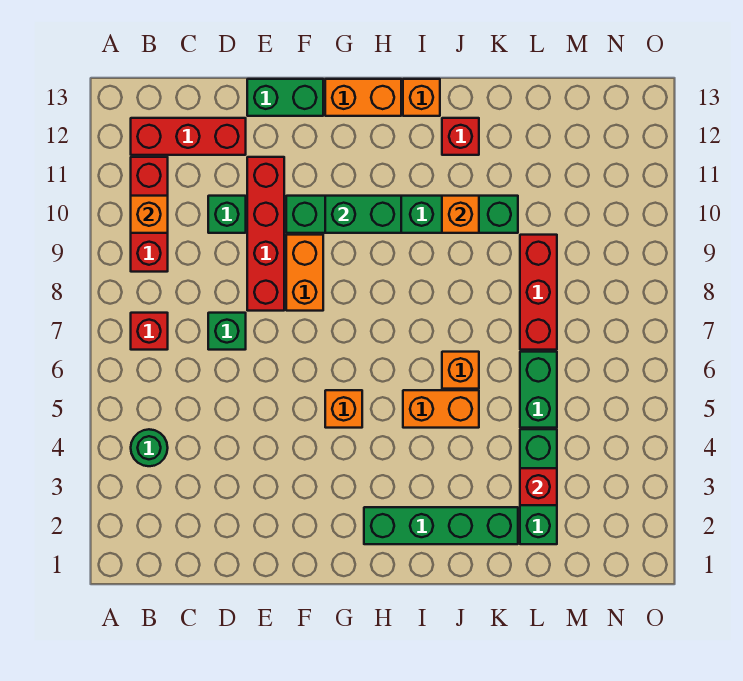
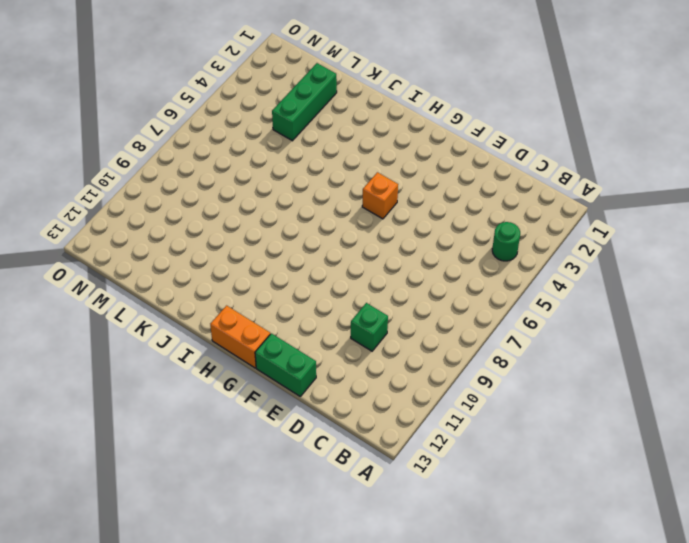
none -> red 1x1 brick [131,313,168,350]
none -> red 1x3 brick [131,157,168,272]
none -> red 1x3 brick [131,118,246,155]

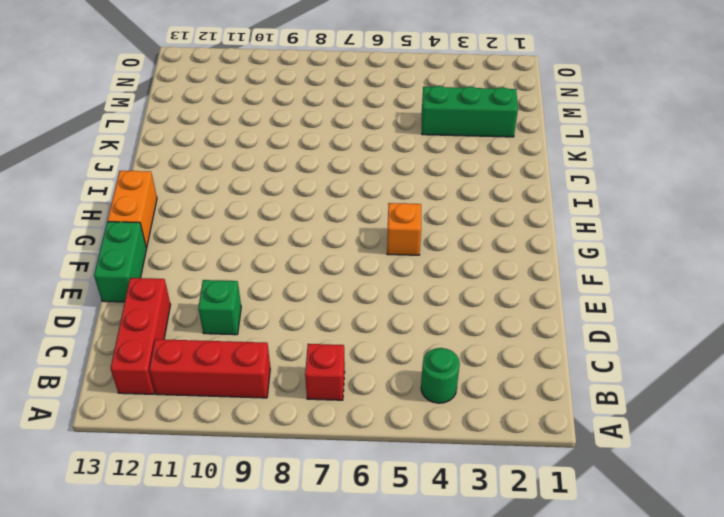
none -> green 1x1 brick [208,313,246,350]
none -> red 1x4 brick [247,157,284,311]
none -> orange 1x2 brick [286,235,323,311]

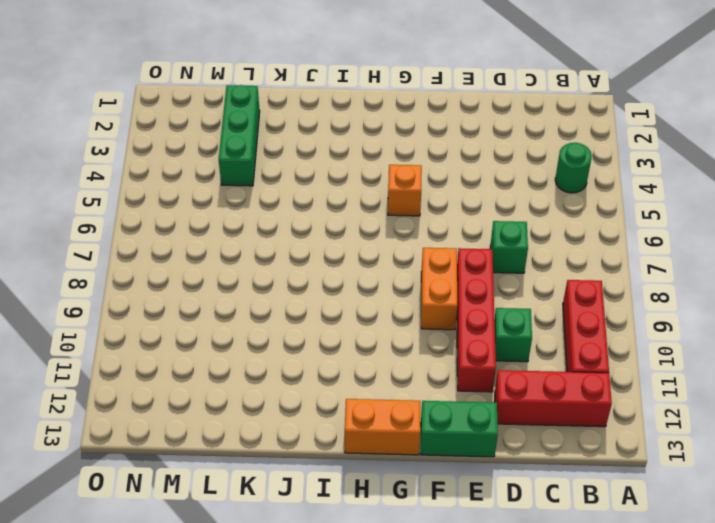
none -> red 1x1 brick [131,313,168,350]
none -> green 1x6 brick [286,196,518,233]
none -> green 1x4 brick [364,507,518,544]

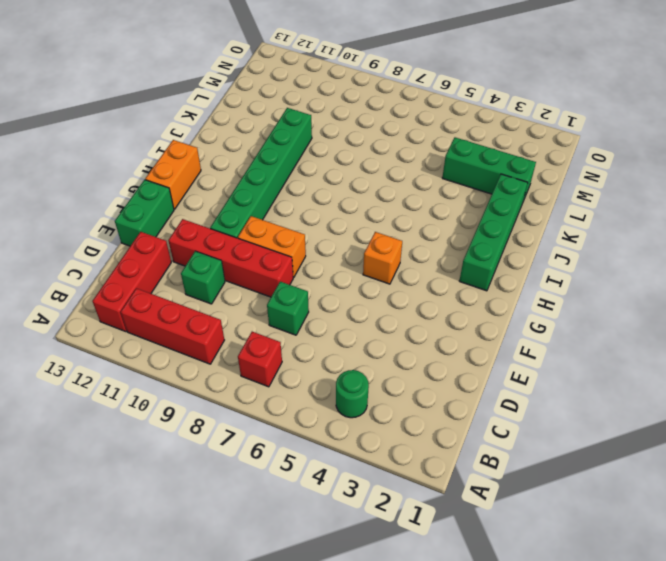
none -> orange 1x2 brick [403,390,479,428]
none -> orange 1x1 brick [403,79,440,116]
none -> orange 1x1 brick [442,352,479,389]

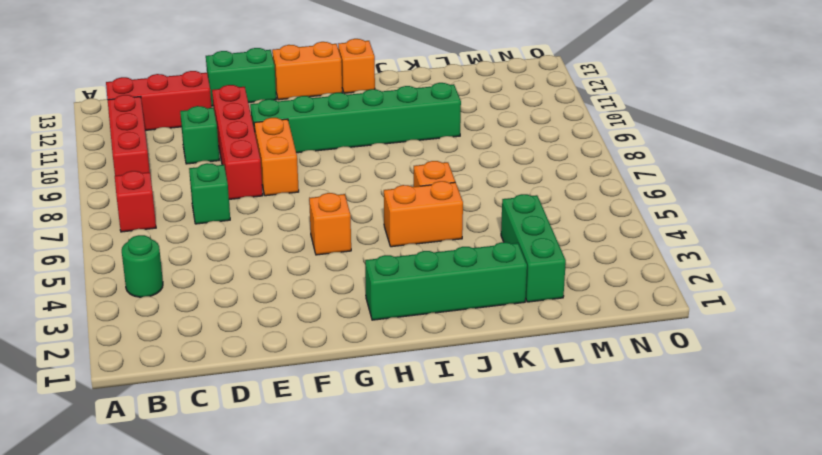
none -> red 1x1 brick [442,118,479,155]
none -> green 1x2 brick [520,352,557,428]
none -> red 1x3 brick [520,235,557,350]

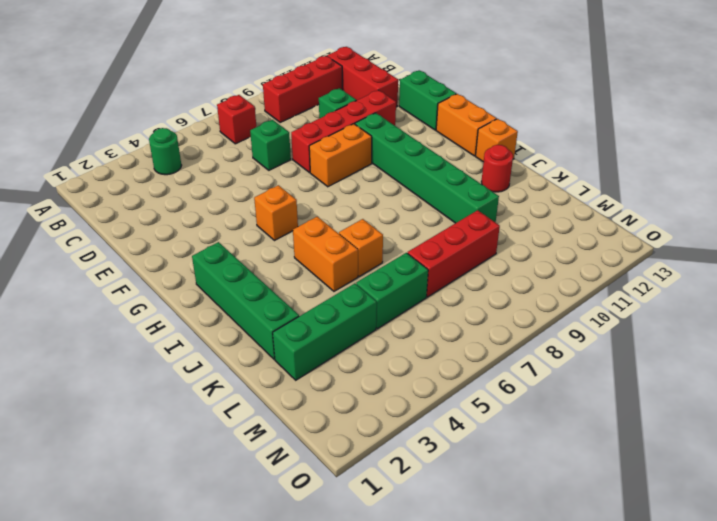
red 1x1 round brick [481,145,513,192] -> red 1x1 brick [442,118,479,155]
none -> orange 1x1 brick [131,196,168,233]
none -> green 1x2 brick [325,196,401,233]
none -> orange 1x1 brick [442,196,479,233]

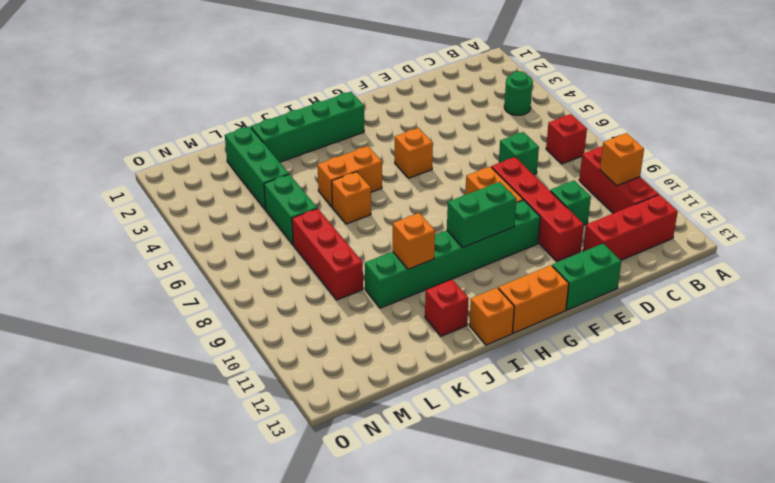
none -> red 1x1 brick [520,468,557,505]

